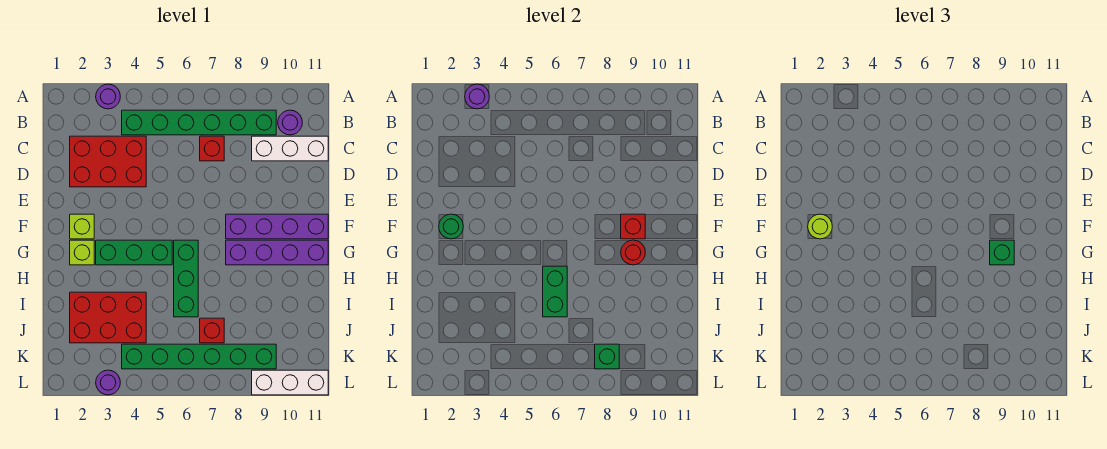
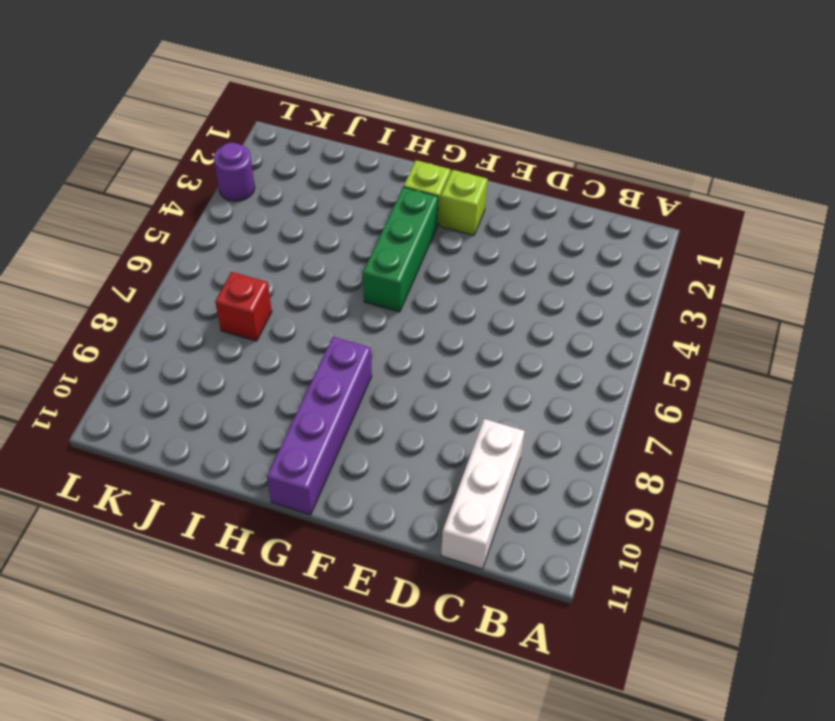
none -> purple 1x1 round brick [96,84,120,109]
none -> green 1x6 brick [122,110,276,135]
none -> purple 1x1 round brick [278,110,302,135]

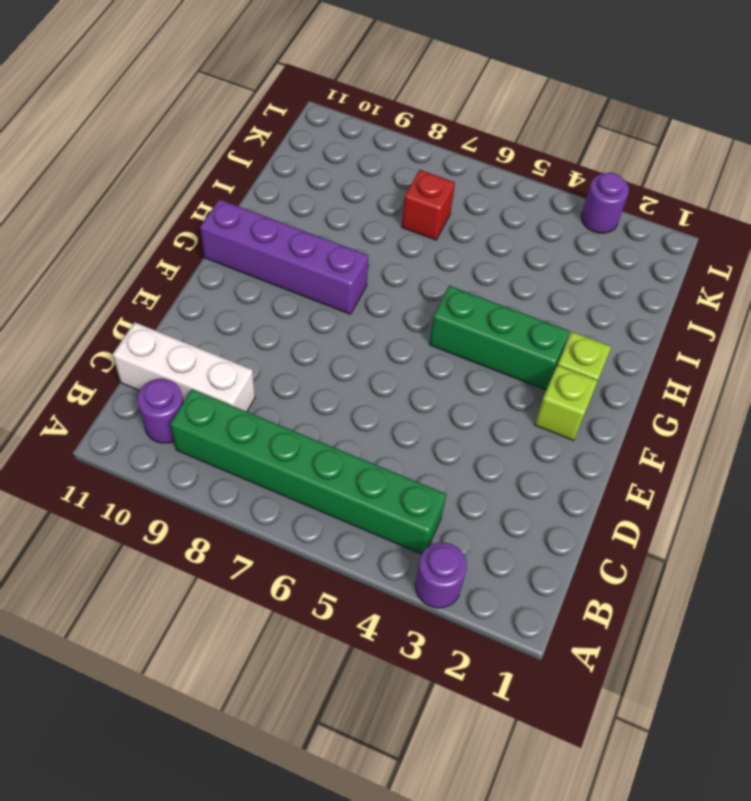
none -> red 2x3 brick [70,136,146,187]
none -> red 1x1 brick [200,136,224,161]
none -> purple 1x4 brick [226,214,328,239]

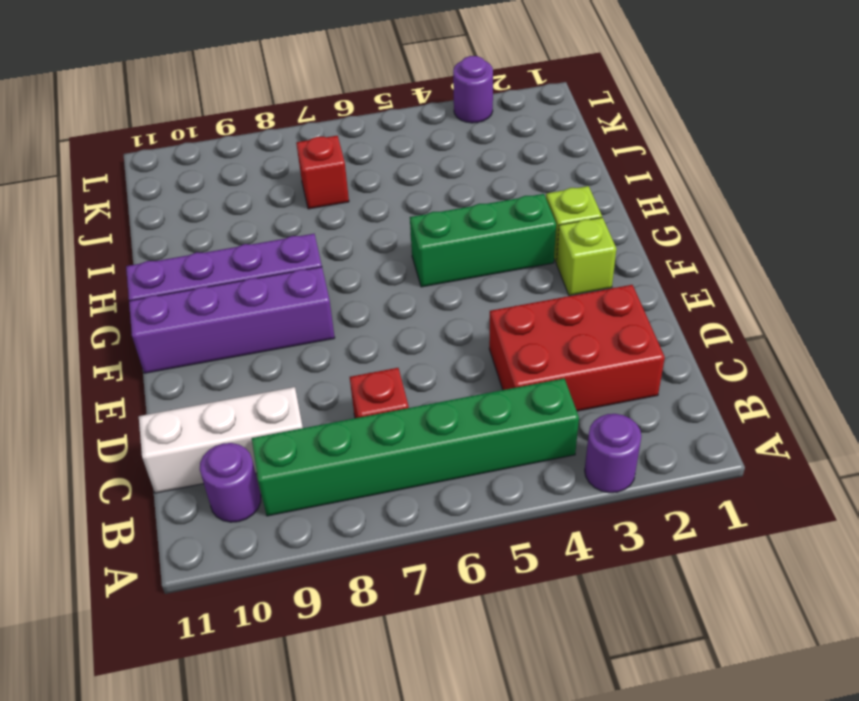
none -> green 1x3 brick [174,240,198,317]
none -> red 2x3 brick [70,292,146,343]
none -> green 1x6 brick [122,344,276,369]

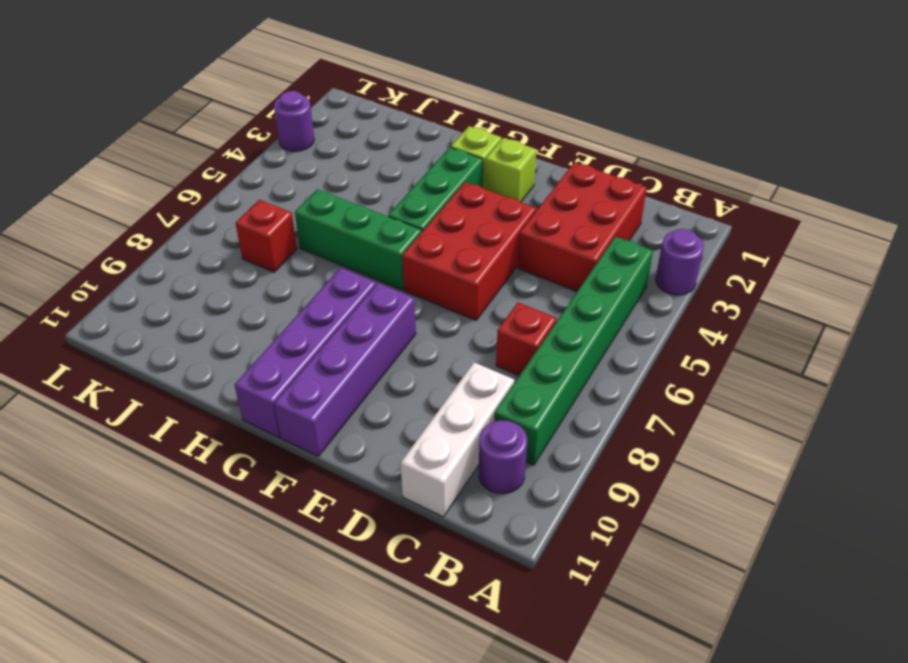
red 2x3 brick [402,182,536,320] -> red 2x3 brick moved to [70,292,146,343]
none -> green 1x6 brick [122,344,276,369]
none -> white 1x3 brick [252,370,328,395]
none -> purple 1x1 round brick [465,84,489,109]

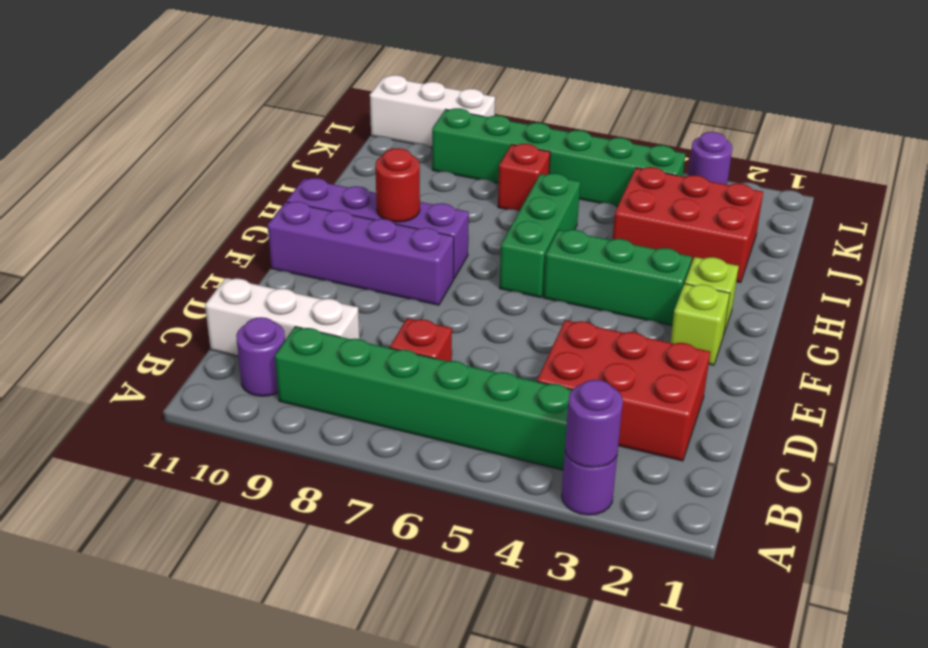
none -> green 1x1 round brick [439,214,463,239]
none -> red 1x1 brick [621,214,645,239]
none -> green 1x2 brick [543,266,567,317]

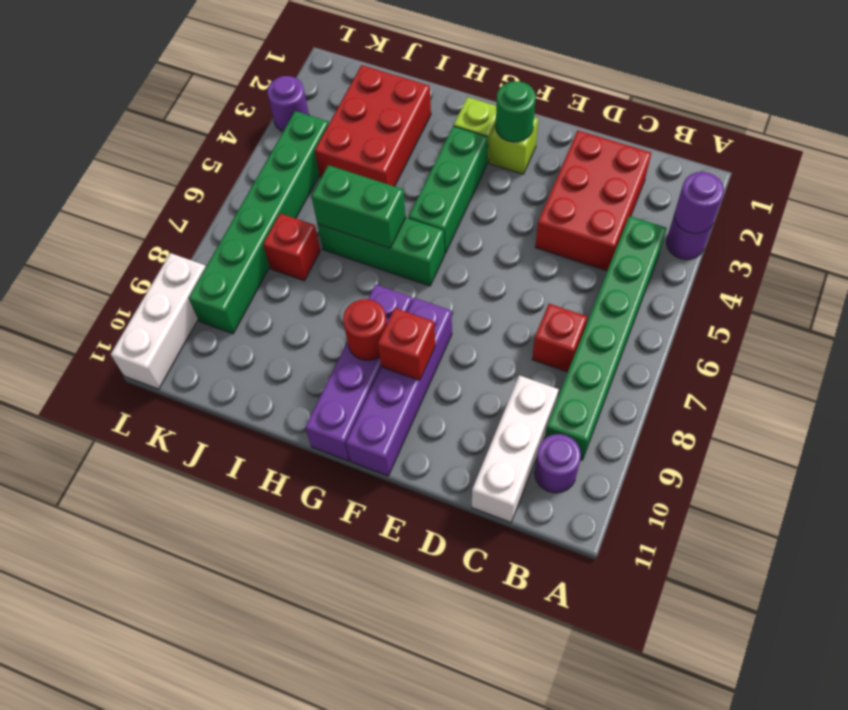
none -> green 1x1 brick [595,344,619,369]
none -> lime 1x1 round brick [808,214,832,239]
none -> green 1x1 brick [990,240,1014,265]

